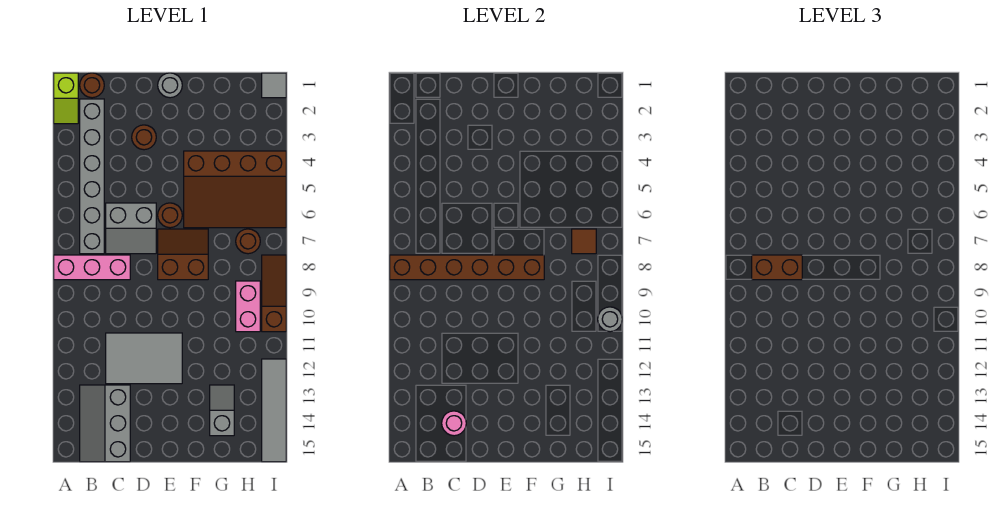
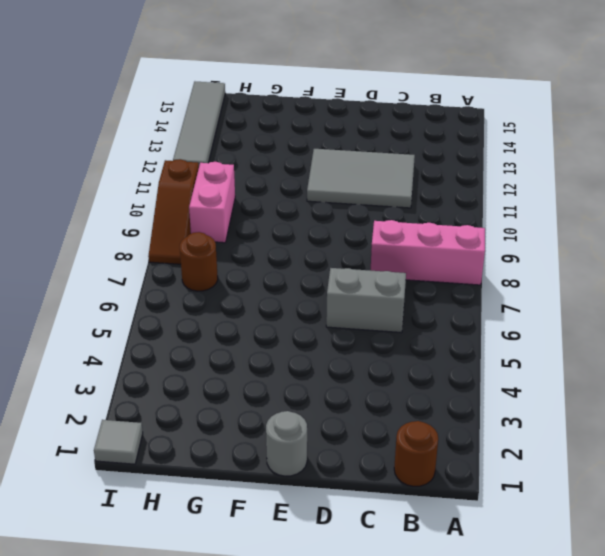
none -> lime 1x2 slope [54,73,78,124]
none -> grey 1x6 brick [80,99,104,254]
none -> grey 2x3 slope [80,385,130,462]

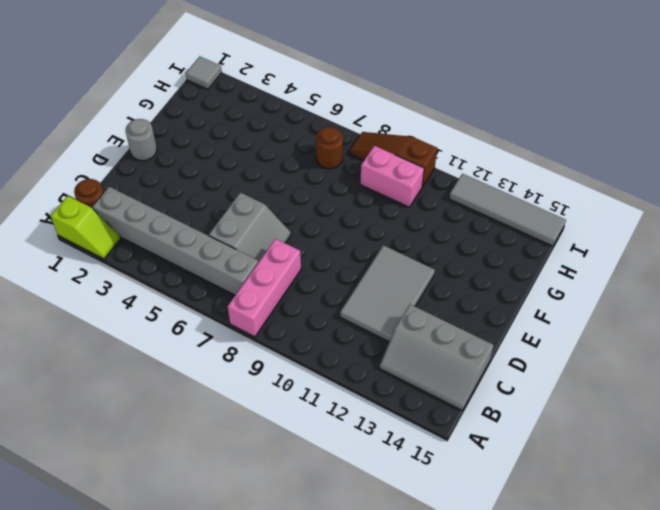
none -> brown 1x1 round brick [132,125,156,150]
none -> brown 1x1 round brick [158,203,182,228]
none -> brown 2x2 slope [158,229,208,280]

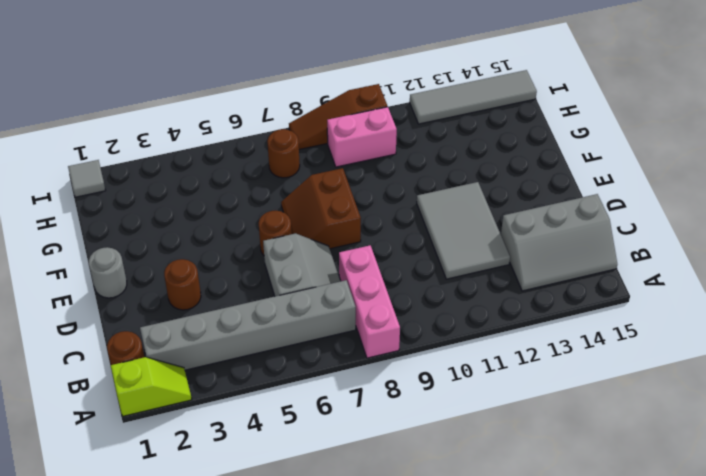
none -> brown 3x4 slope [184,151,286,228]
none -> grey 1x2 slope [210,385,234,436]
none -> brown 1x6 brick [390,255,544,280]

